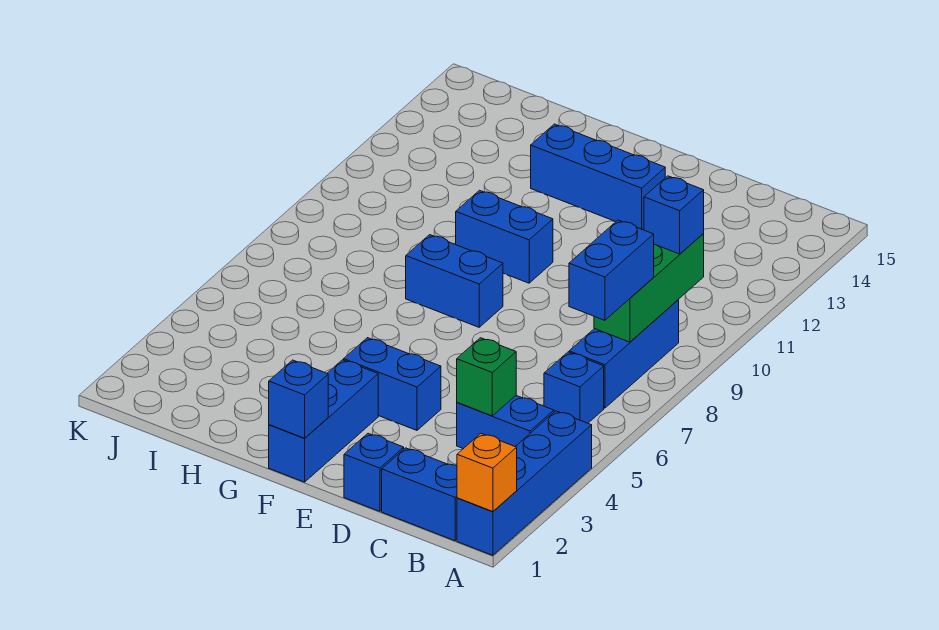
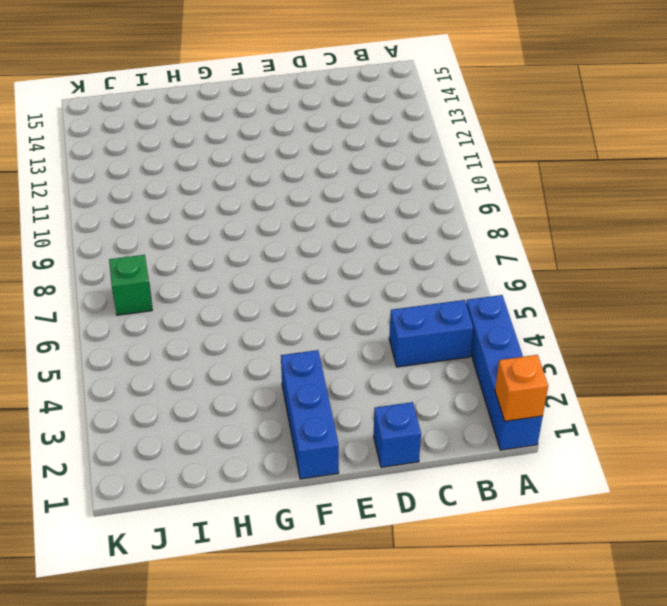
green 1x1 brick [109,255,152,315] -> green 1x1 brick moved to [457,338,516,416]
none -> blue 1x2 brick [382,448,457,541]
none -> blue 1x1 brick [544,352,604,423]
none -> blue 1x3 brick [569,300,679,408]

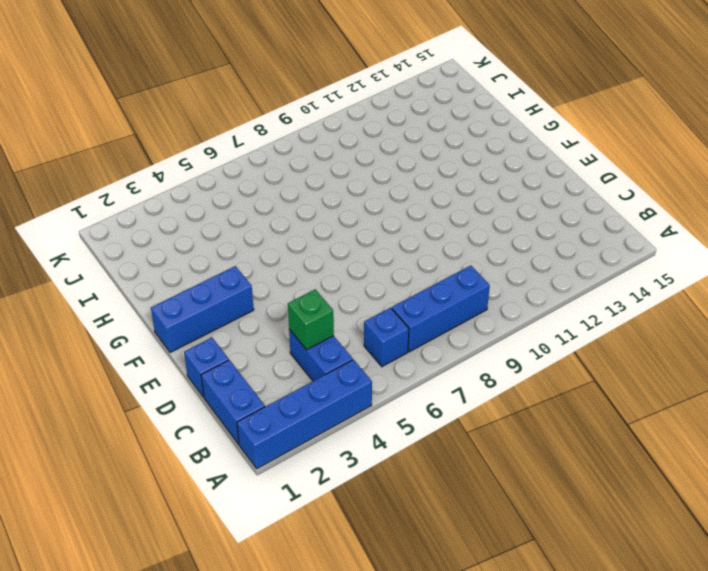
none -> blue 1x2 brick [344,338,441,430]
none -> blue 1x3 brick [531,124,665,230]
none -> blue 1x2 brick [406,235,503,327]

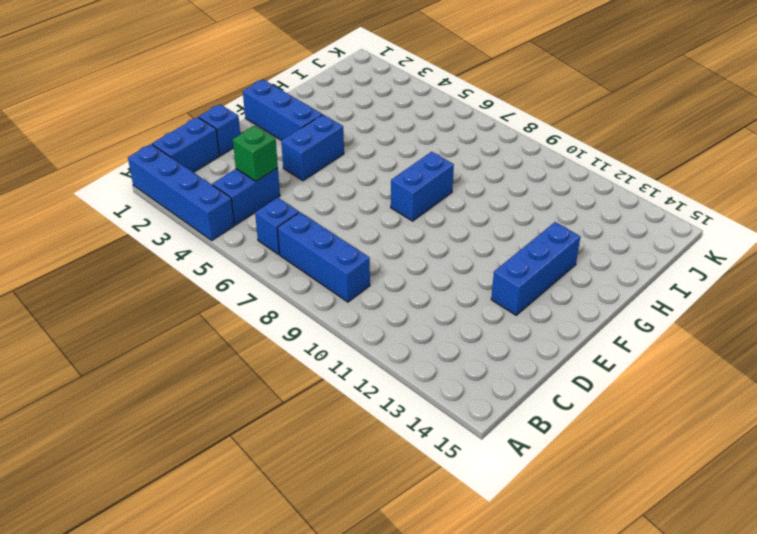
none -> blue 1x2 brick [456,190,553,283]
none -> orange 1x1 brick [457,434,517,512]
none -> green 1x3 brick [594,234,704,342]

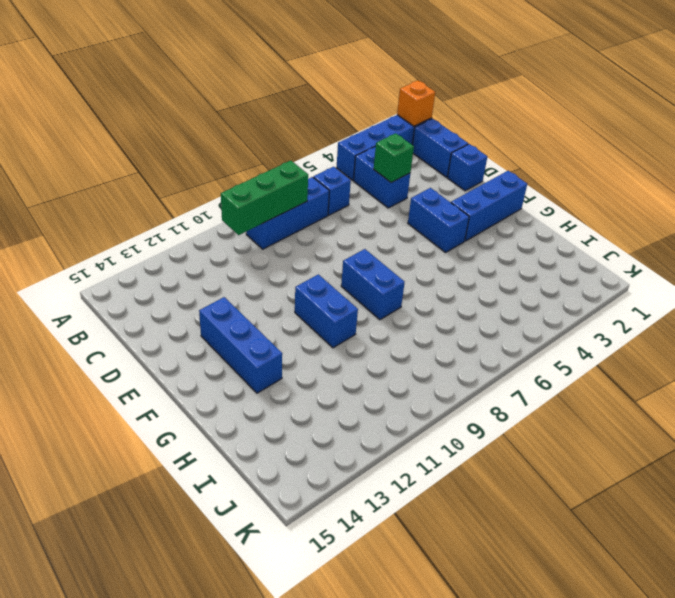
none -> blue 1x1 brick [269,360,328,438]
none -> blue 1x2 brick [569,220,654,320]
none -> blue 1x1 brick [644,176,704,254]

